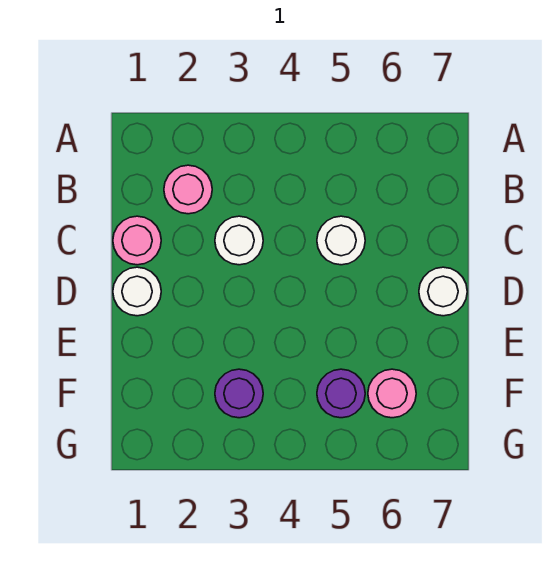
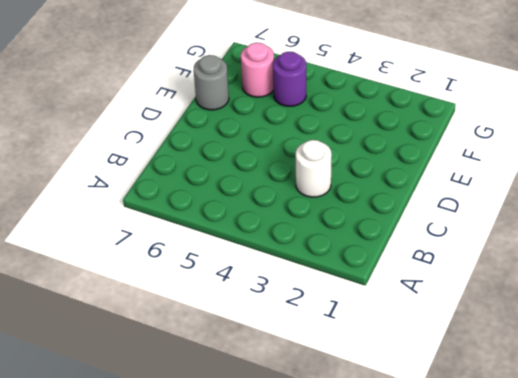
grey 1x1 round brick [194,55,229,110] -> none
none -> pink 1x1 round brick [164,165,212,214]
none -> pink 1x1 round brick [113,216,161,265]

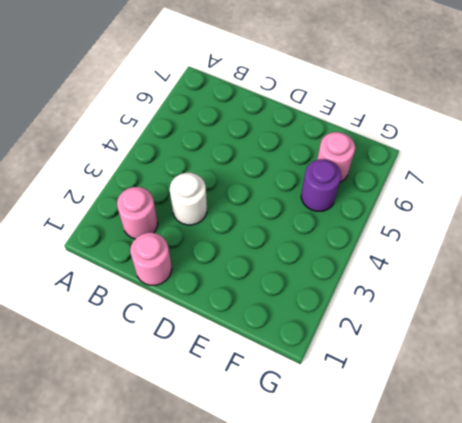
none -> white 1x1 round brick [317,216,365,265]
none -> white 1x1 round brick [113,267,161,316]

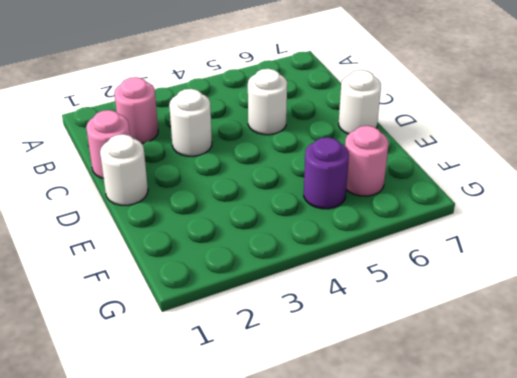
none -> purple 1x1 round brick [215,369,263,418]

